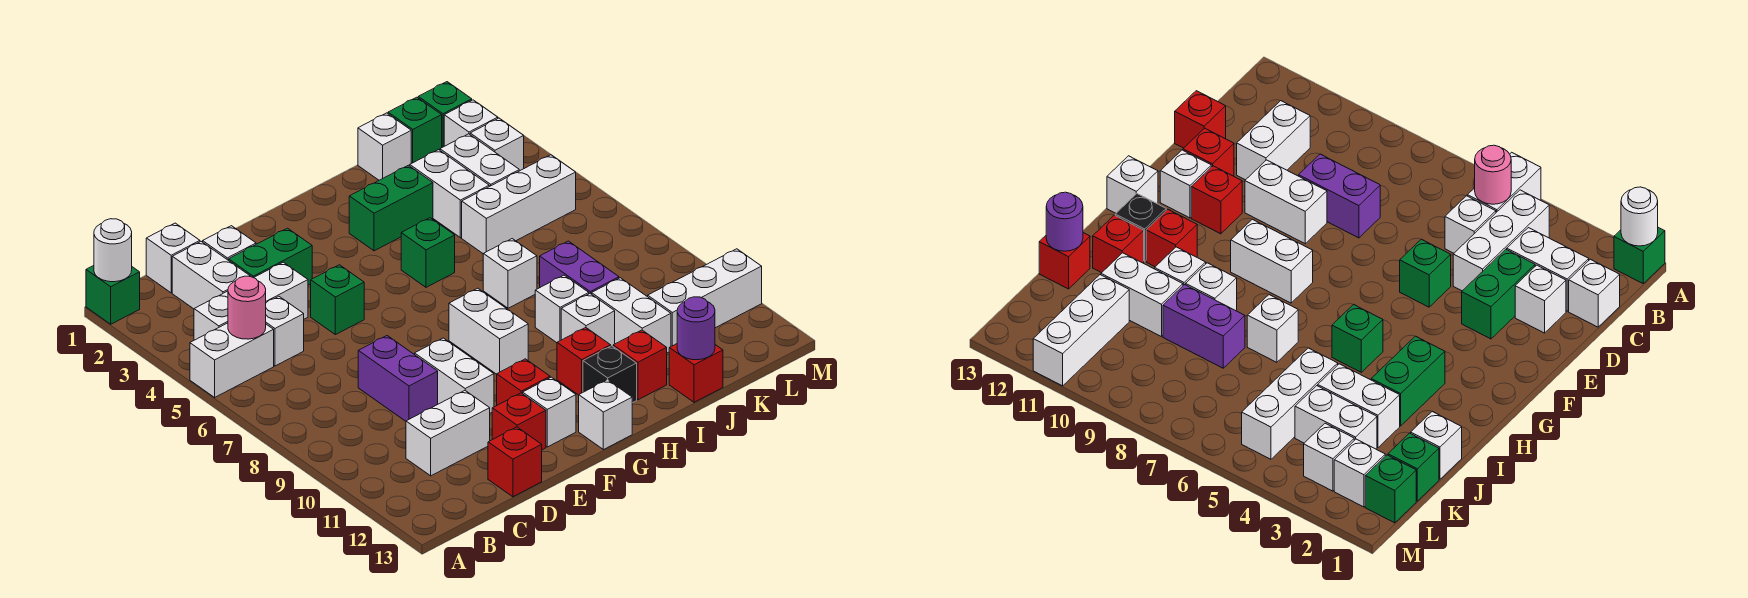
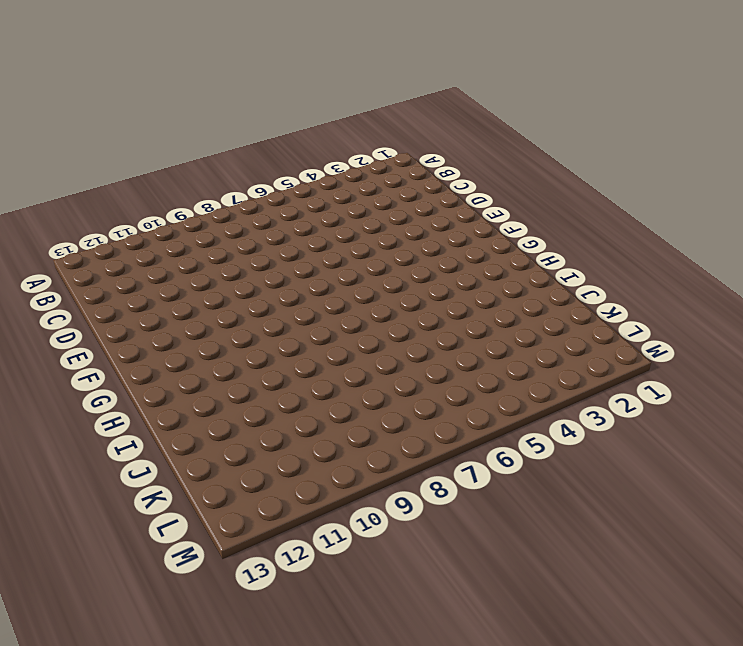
none -> green 1x1 brick [86,266,140,324]
none -> white 1x2 brick [190,323,274,397]
none -> white 1x3 brick [194,262,308,340]
none -> white 1x1 brick [146,223,200,293]

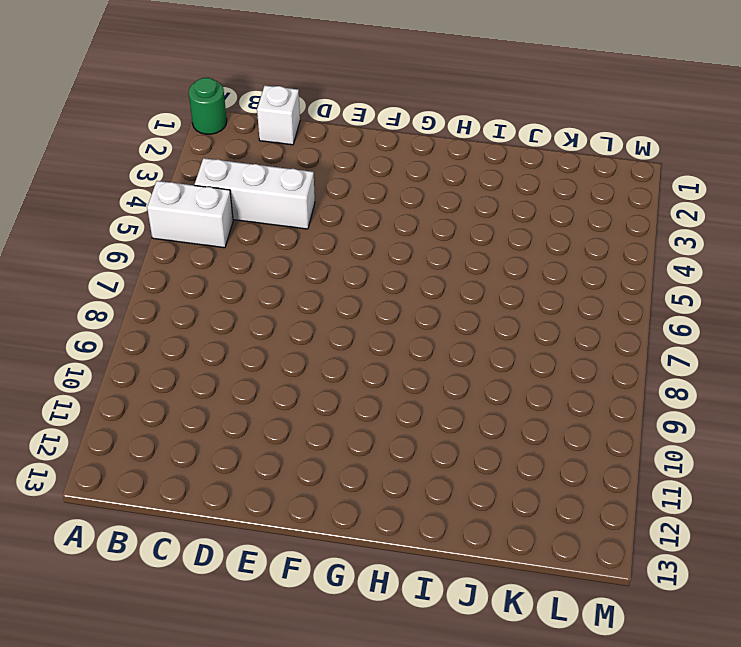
green 1x1 round brick [189,78,227,134] -> green 1x1 brick [86,266,140,324]
none -> white 1x2 brick [172,242,251,309]
none -> white 1x1 brick [266,296,304,366]
none -> white 1x2 brick [406,391,490,476]
none -> white 1x1 brick [203,226,256,260]

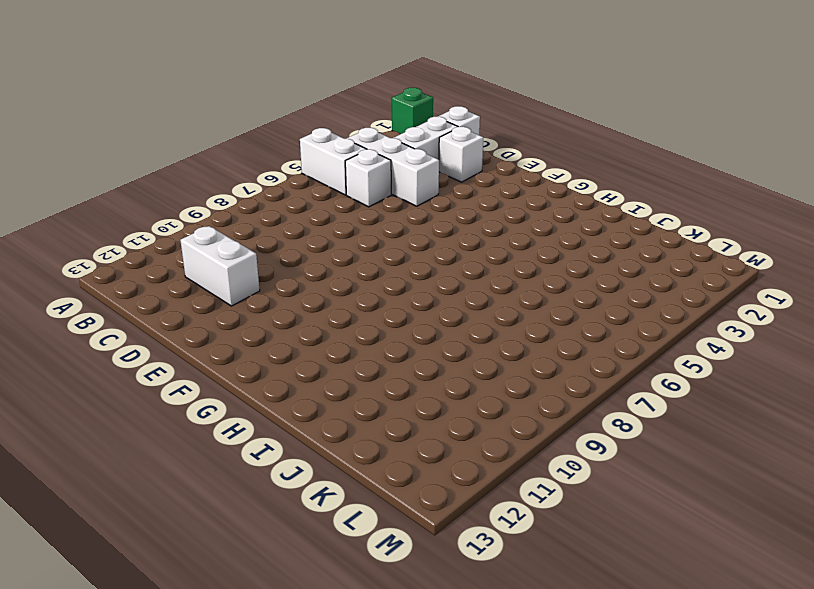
none -> green 1x2 brick [229,228,312,285]
none -> purple 1x2 brick [358,336,438,421]
none -> red 1x1 brick [488,427,542,497]
none -> green 1x1 brick [311,265,364,335]

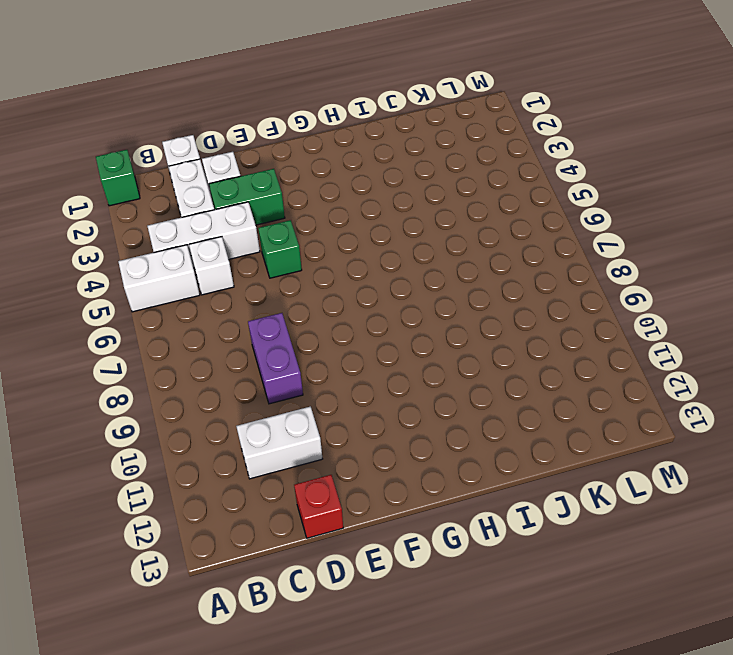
none -> white 1x2 brick [415,338,494,413]
none -> red 1x1 brick [492,393,546,450]
none -> red 1x1 brick [497,359,550,405]
none -> white 1x1 brick [523,377,576,447]

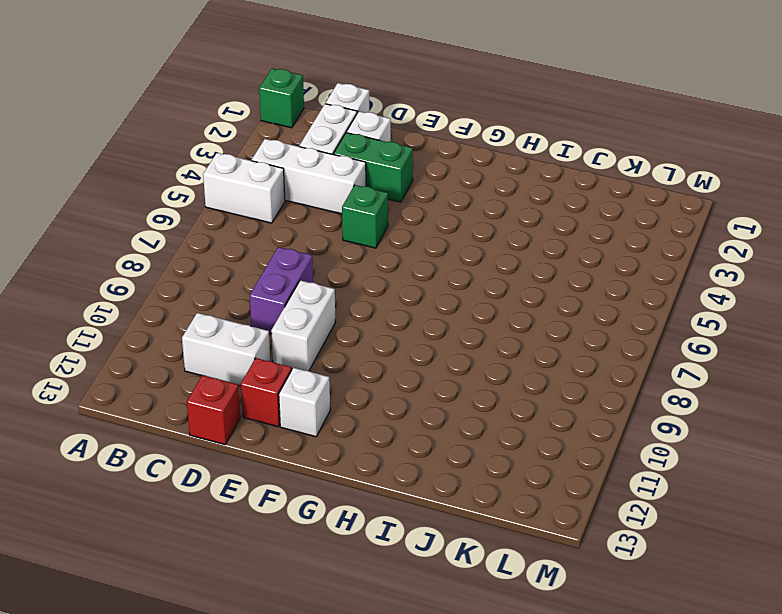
none -> white 1x1 brick [266,296,304,366]
none -> red 1x1 brick [497,359,550,405]
none -> white 1x2 brick [449,288,528,374]
none -> white 1x1 brick [579,380,632,450]

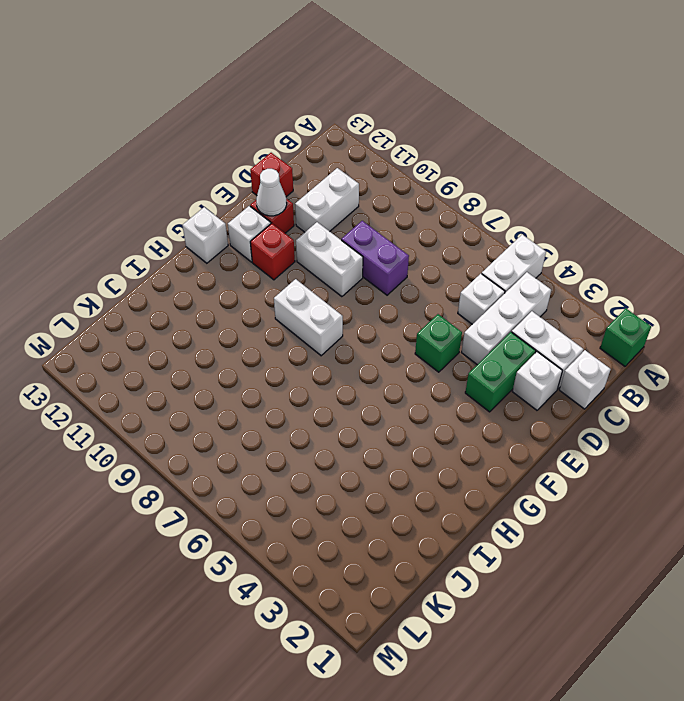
white 1x1 cone [256,169,287,216] -> none
none -> green 1x2 brick [349,165,433,251]
none -> green 1x1 brick [401,218,455,287]
none -> red 1x1 brick [557,328,611,395]
none -> black 1x1 brick [583,346,637,403]

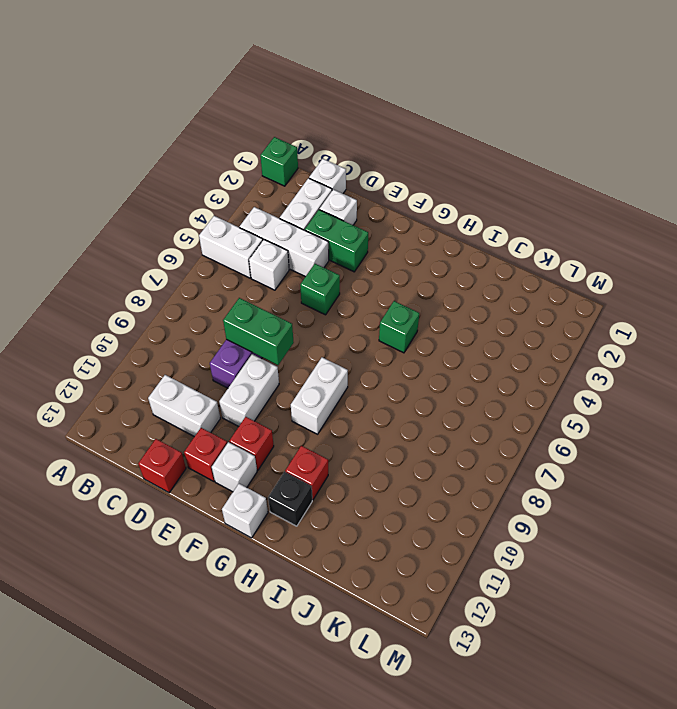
green 1x2 brick [223,298,294,365] -> green 1x2 brick moved to [349,165,433,251]
none -> white 1x1 brick [483,239,537,308]
none -> white 1x1 brick [535,275,589,343]
none -> white 1x1 brick [561,294,615,346]
none -> red 1x1 brick [613,330,667,400]

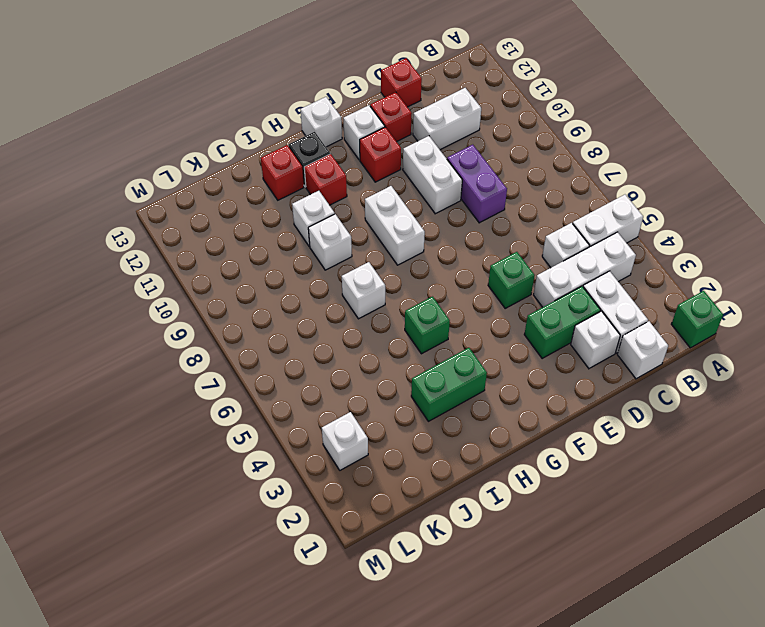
none -> white 1x1 brick [358,113,411,180]
none -> white 1x2 brick [410,150,489,238]
none -> white 1x3 brick [462,155,576,254]
none -> purple 1x2 brick [540,241,619,294]

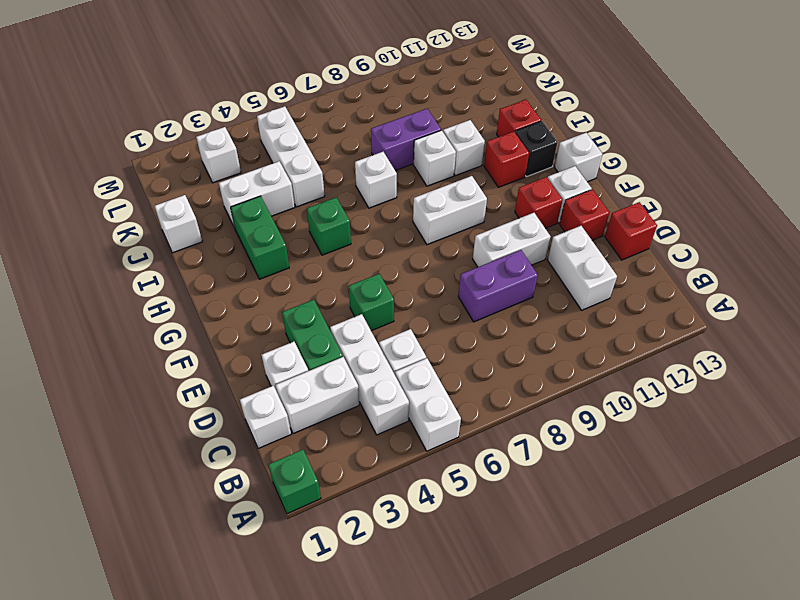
none -> white 1x2 brick [592,278,671,353]
none -> red 1x1 brick [669,344,723,402]
none -> green 1x1 brick [388,97,442,163]
none -> white 1x2 brick [440,134,519,186]

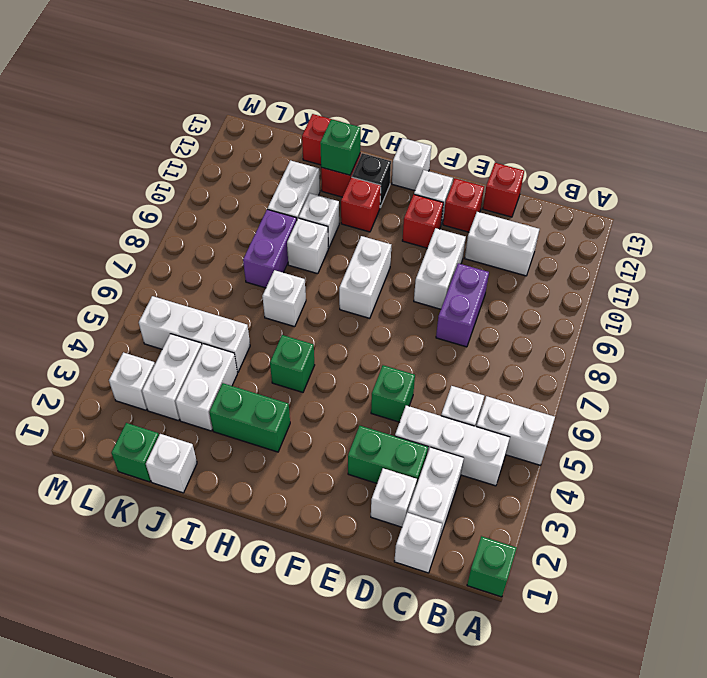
green 1x1 brick [320,119,361,175] -> green 1x1 brick moved to [418,82,472,147]
none -> white 1x3 brick [648,249,762,346]
none -> white 1x1 brick [444,100,498,146]
none -> white 1x1 round brick [94,219,132,282]
none -> pink 1x1 round brick [228,276,266,339]

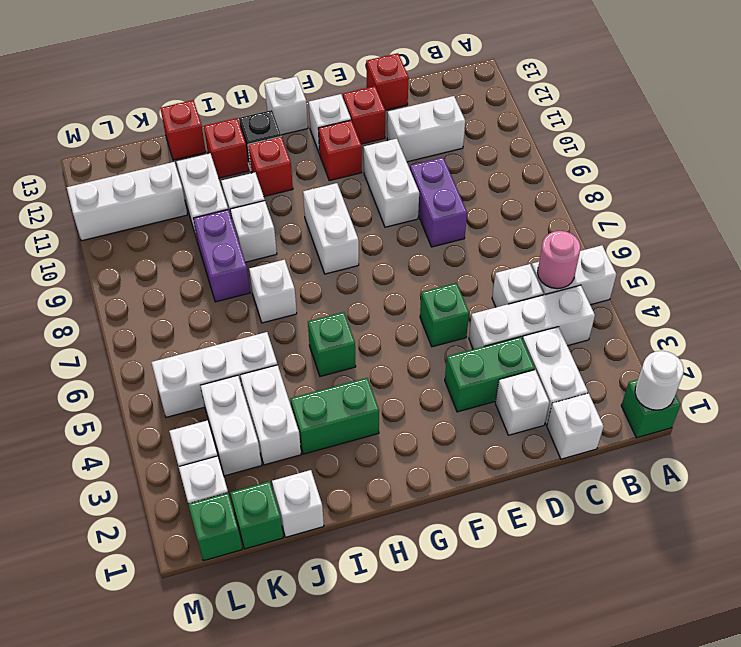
none -> purple 1x1 round brick [677,297,715,360]

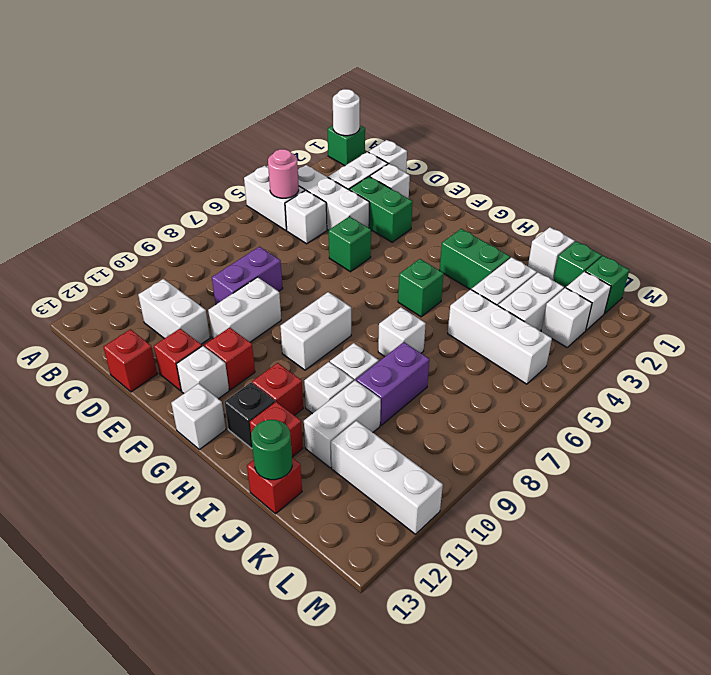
green 1x1 round brick [251,420,292,480] -> purple 1x1 round brick [677,297,715,360]

